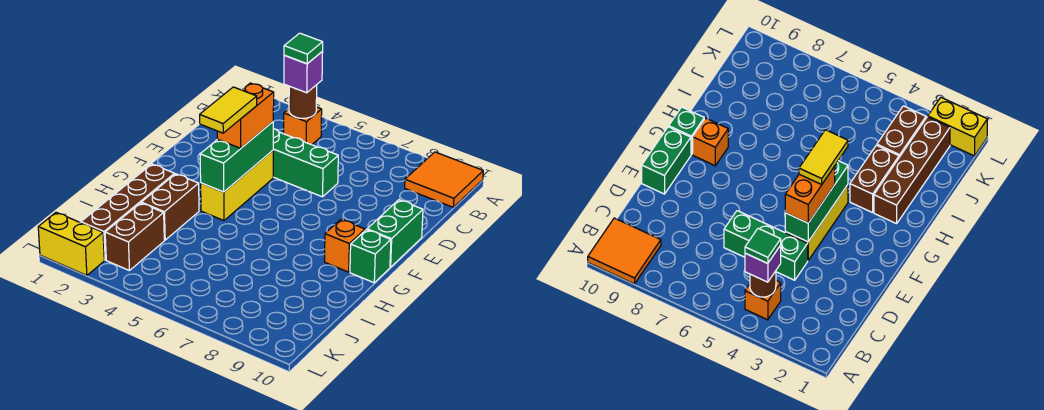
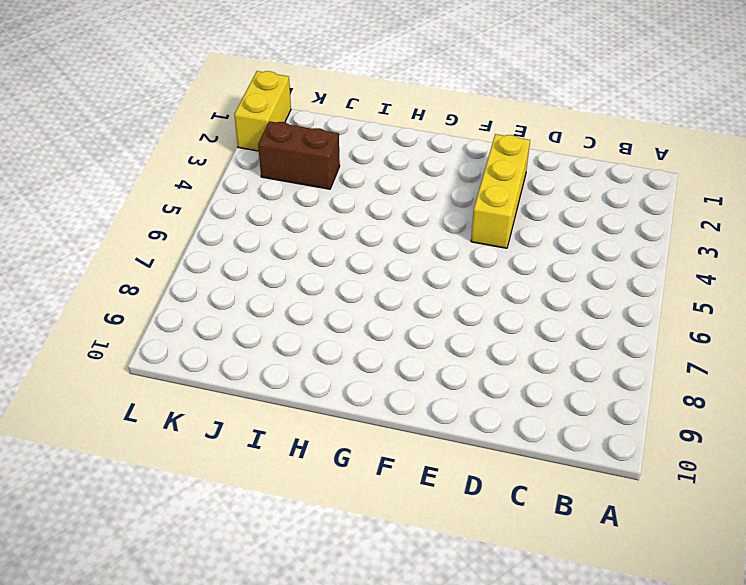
yellow 1x3 brick [471,134,530,248] -> yellow 1x3 brick turned to [201,151,273,220]
none -> orange 2x2 tile [405,152,483,207]
none -> orange 1x1 brick [284,107,322,145]
none -> green 1x3 brick [273,129,338,197]

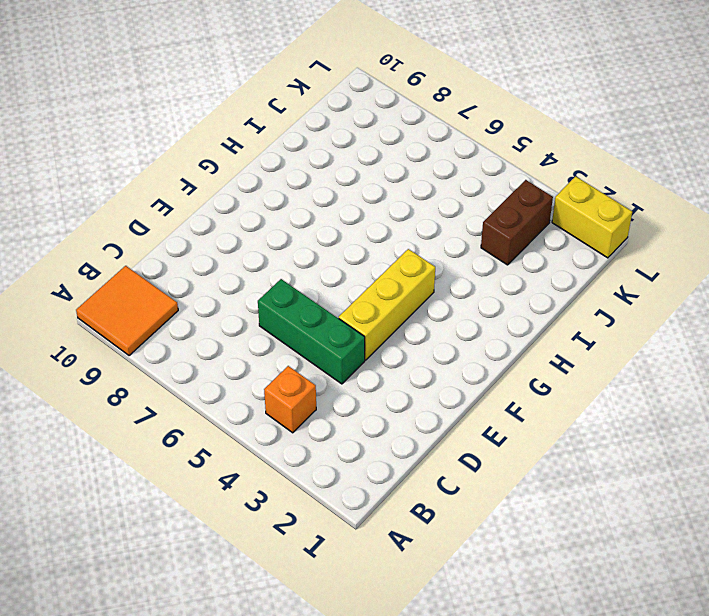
none -> green 1x2 brick [367,200,423,267]
none -> orange 1x1 brick [325,220,365,272]
none -> green 1x1 brick [350,230,391,283]

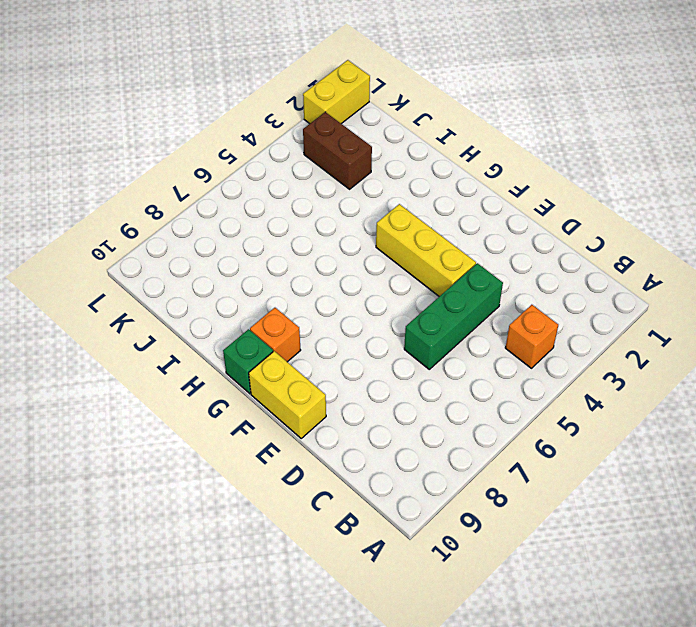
yellow 1x2 brick [249,351,326,438] -> green 1x2 brick [367,200,423,267]
none -> orange 2x2 tile [405,152,483,207]
none -> brown 1x4 brick [81,164,175,260]
none -> brown 1x2 brick [141,174,199,240]

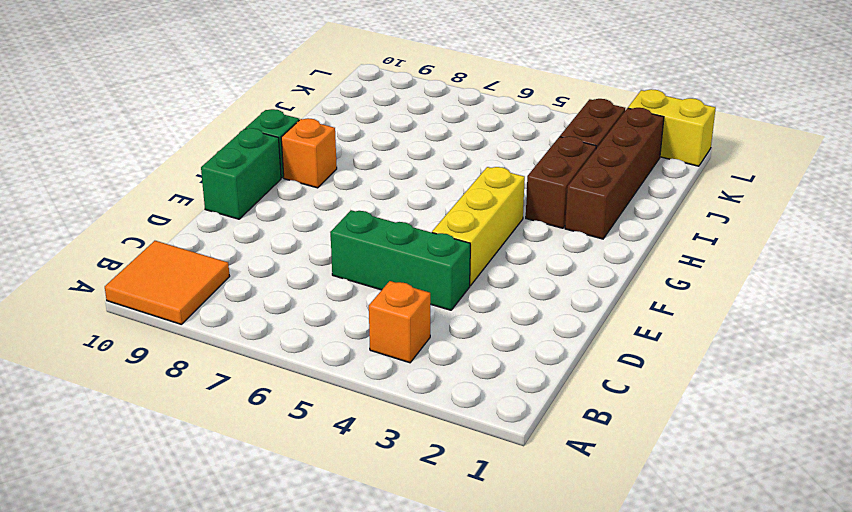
none -> brown 1x1 round brick [289,85,317,118]
none -> green 1x3 brick [200,122,273,192]
none -> purple 1x1 brick [284,52,323,93]

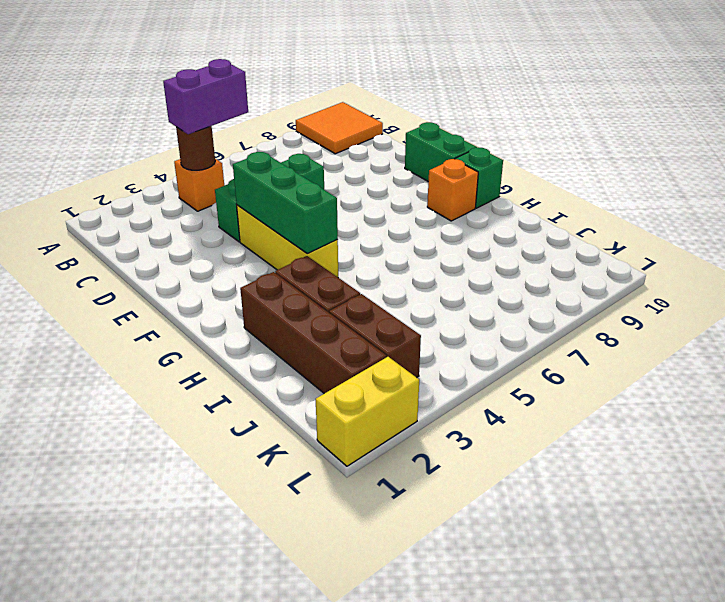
purple 1x2 brick [163,59,248,134] -> purple 1x1 brick [284,52,323,93]
none -> orange 1x2 brick [217,83,274,148]
none -> green 1x1 tile [284,33,323,64]
none -> yellow 1x2 tile [200,87,257,133]

